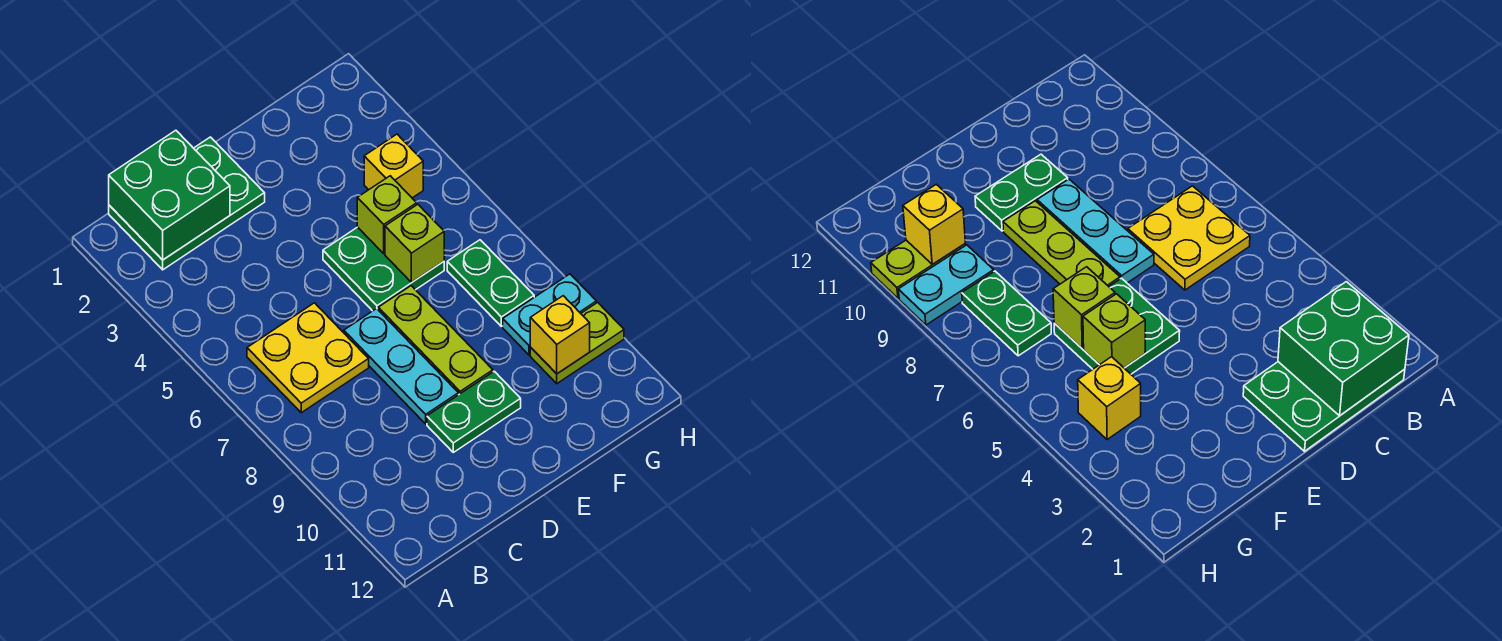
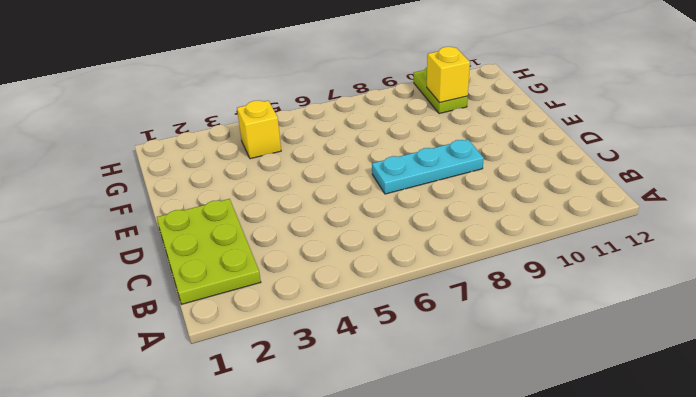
lime 2x3 plate [157,199,261,304] -> green 2x3 plate [109,137,265,270]
none -> yellow 2x2 plate [247,303,369,413]
none -> green 1x2 plate [427,371,521,452]
none -> green 2x2 plate [323,227,444,311]

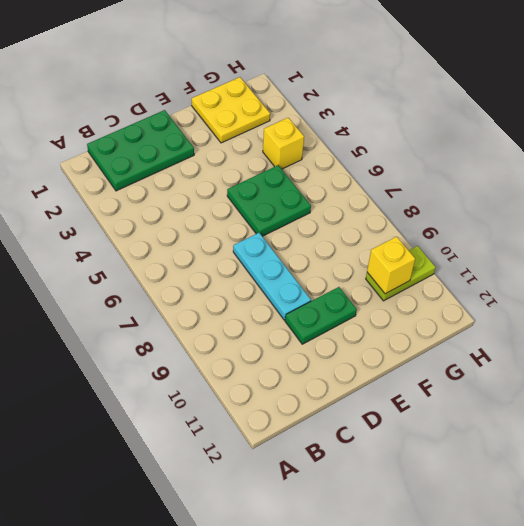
yellow 2x2 plate [192,77,270,143] -> yellow 2x2 plate moved to [247,303,369,413]
none -> lime 1x3 plate [378,286,493,395]
none -> green 1x2 plate [447,240,534,326]
none -> cyan 1x2 plate [503,274,596,355]

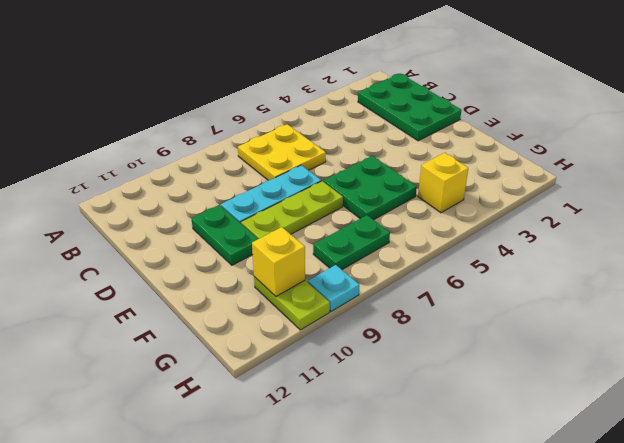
cyan 1x1 plate [308,265,359,312] -> cyan 1x2 plate [503,274,596,355]
none -> green 2x2 brick [109,130,230,260]
none -> lime 1x1 brick [357,176,417,254]
none -> lime 1x1 brick [385,204,444,282]

